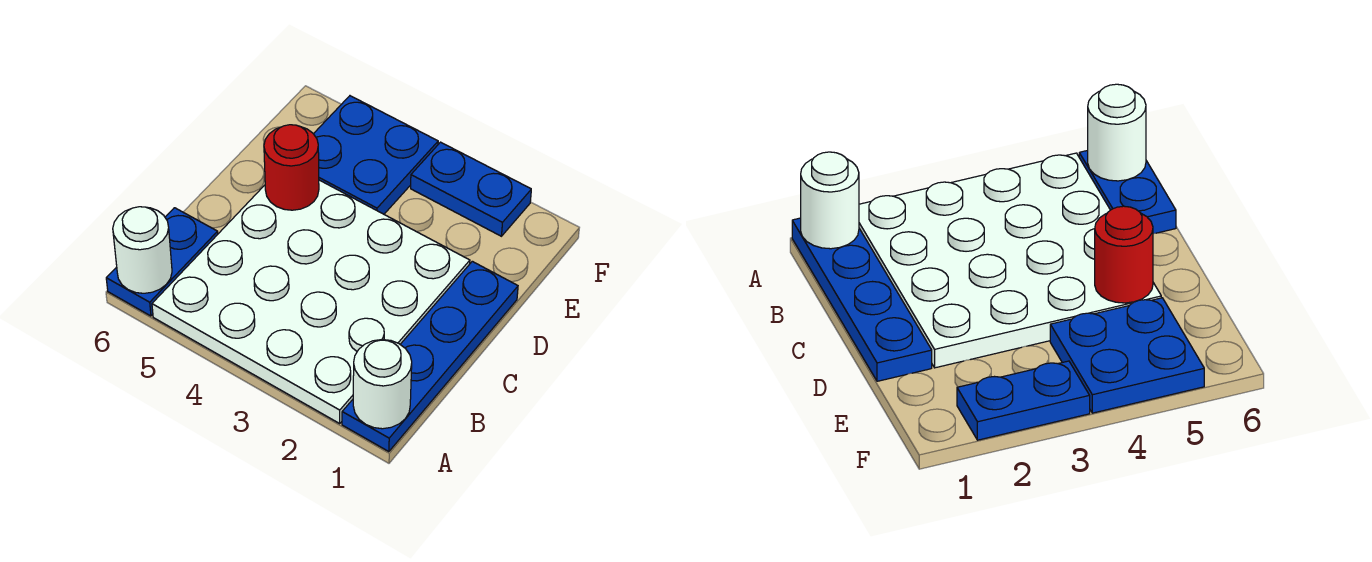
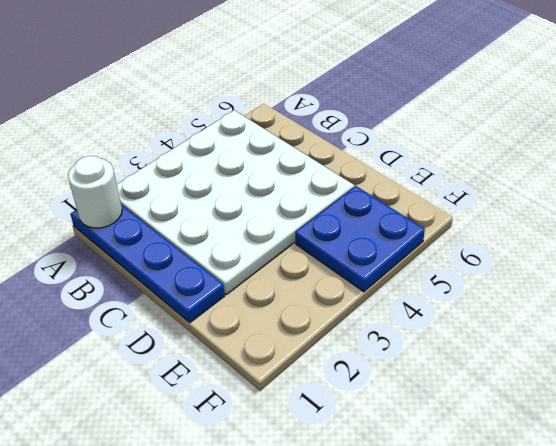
none -> blue 1x2 plate [106,208,218,316]
none -> blue 1x2 plate [411,142,531,236]

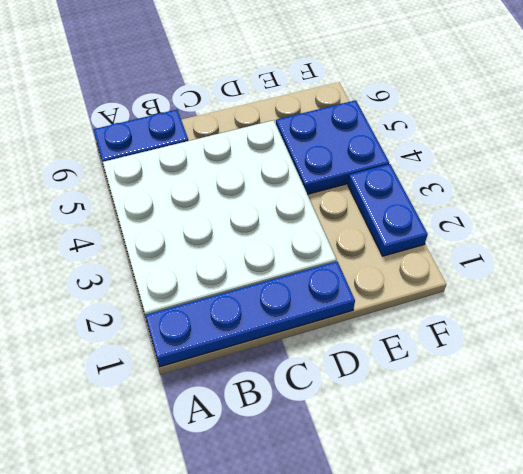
none -> white 1x1 round brick [353,340,412,429]
none -> white 1x1 round brick [113,207,172,293]

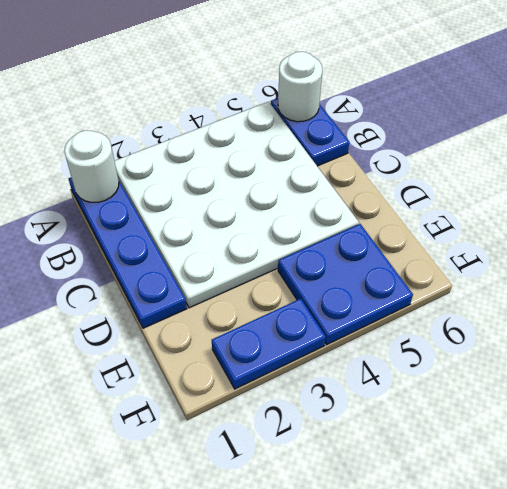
none -> red 1x1 round brick [264,125,319,210]

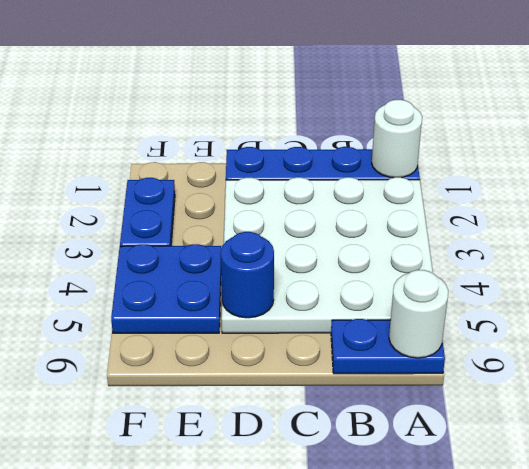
blue 1x1 round brick [221,232,274,318] -> red 1x1 round brick [264,125,319,210]

